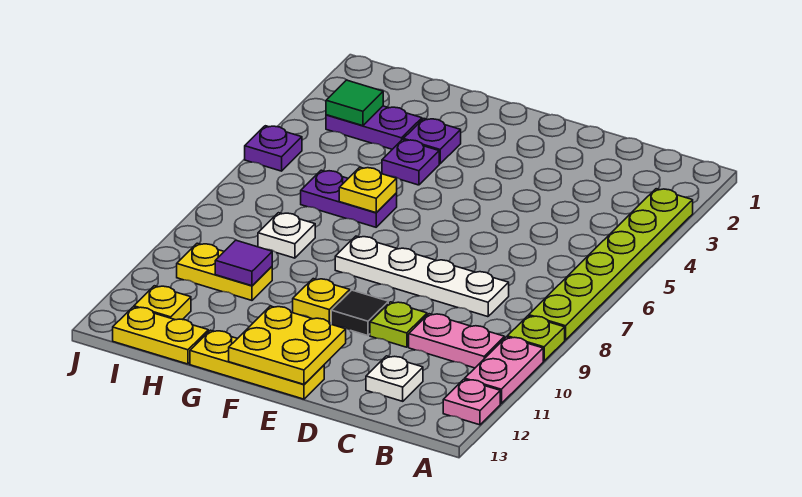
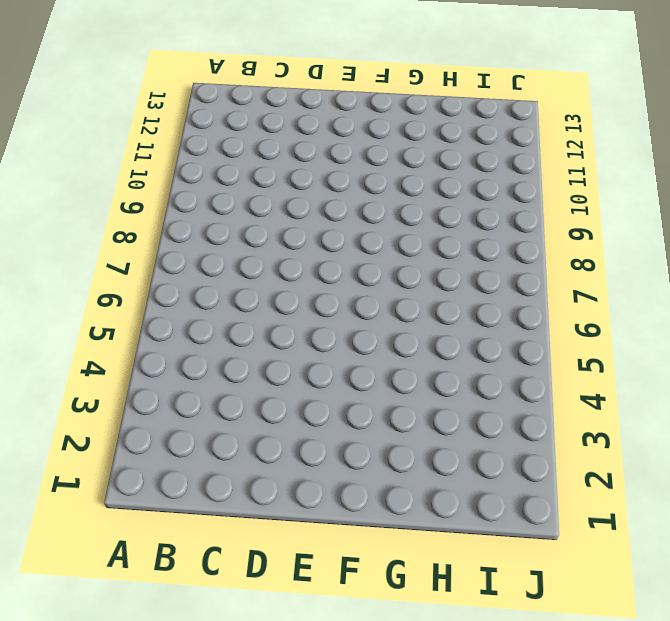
none -> lime 1x6 plate [529,189,693,340]
none -> lime 1x1 plate [507,316,565,361]
none -> pink 1x2 plate [465,337,543,404]

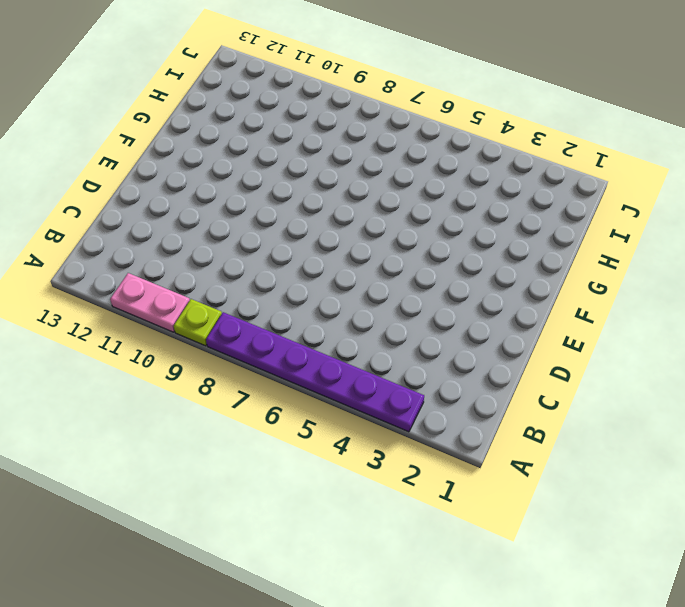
purple 1x6 plate [206,312,424,432] -> lime 1x6 plate [529,189,693,340]
none -> pink 1x1 plate [443,379,500,425]
none -> pink 1x2 plate [409,314,505,368]
none -> white 1x4 plate [335,236,509,317]

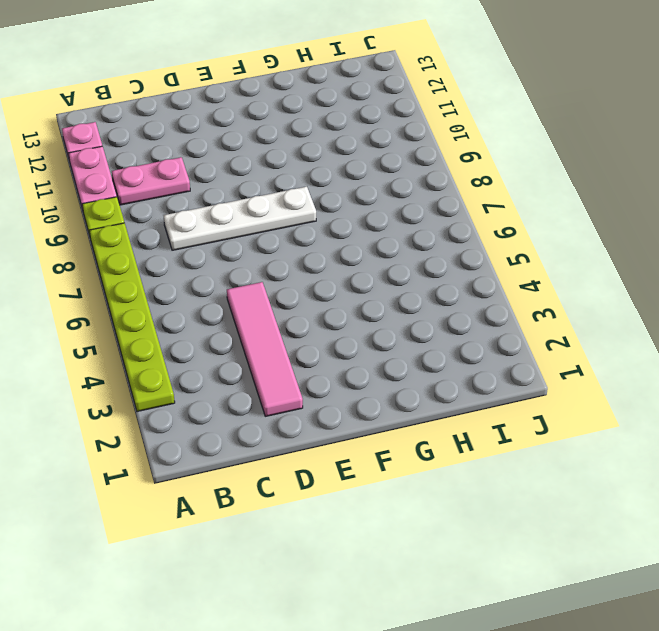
pink 1x4 tile [227,282,303,416] -> none
none -> white 1x1 plate [366,356,423,401]
none -> lime 1x1 plate [370,302,427,347]
none -> black 1x1 tile [331,290,388,336]

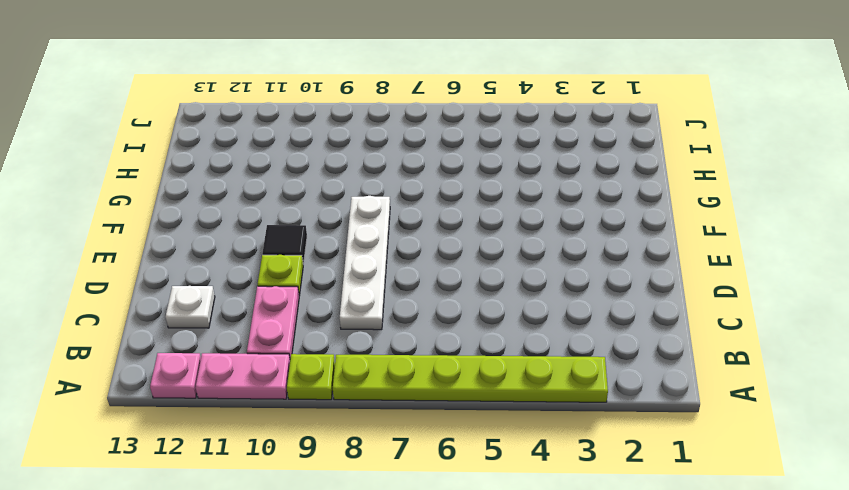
none -> yellow 1x3 plate [190,330,324,399]
none -> yellow 1x1 plate [293,279,350,324]
none -> purple 1x1 plate [403,119,461,164]

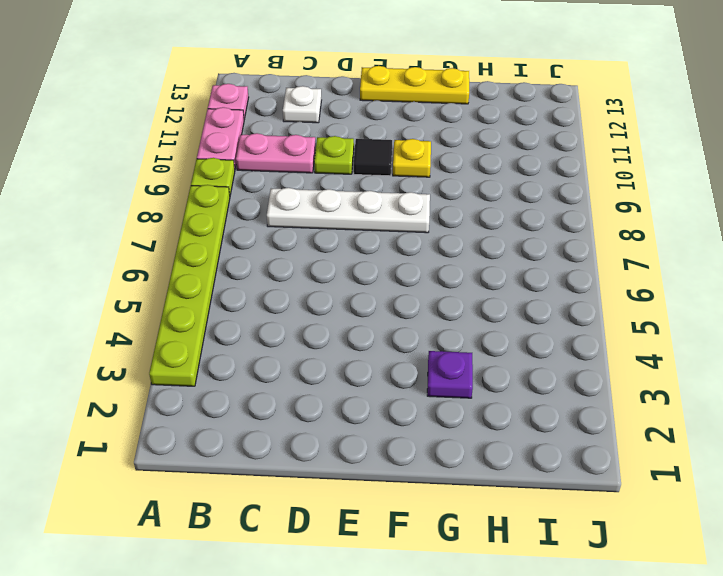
none -> purple 1x1 plate [382,140,439,185]
none -> purple 1x2 plate [301,170,397,227]
none -> purple 1x2 plate [326,106,422,149]

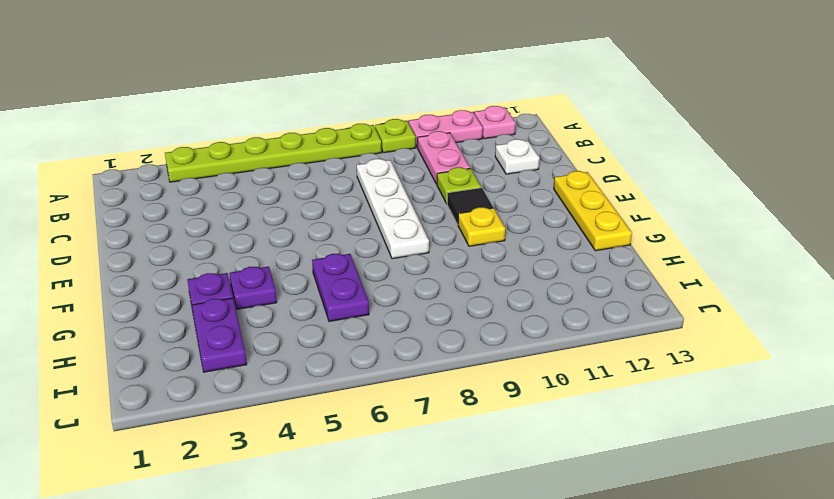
none -> white 1x1 plate [258,213,315,258]
none -> yellow 1x2 plate [177,243,272,300]
none -> yellow 1x2 plate [113,307,208,364]

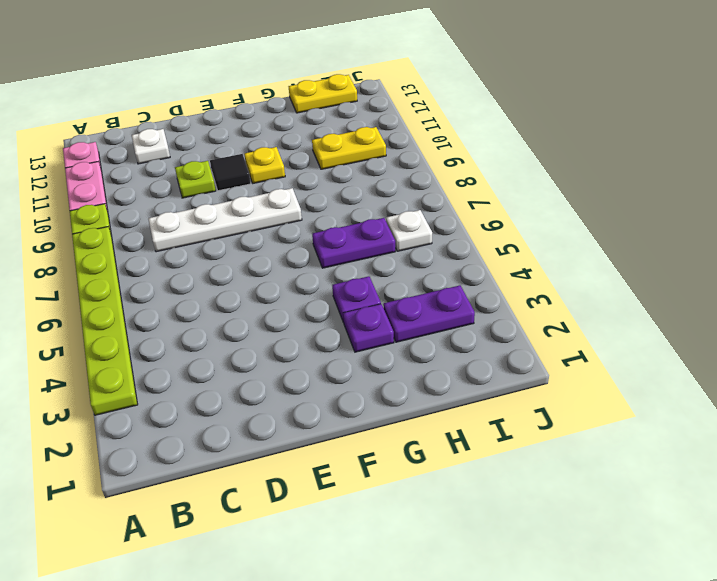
white 1x1 plate [386,210,432,251] -> white 1x1 plate moved to [258,213,315,258]
none -> pink 1x2 plate [409,314,505,368]
none -> yellow 1x3 plate [190,330,324,399]
none -> yellow 1x1 plate [134,286,191,320]

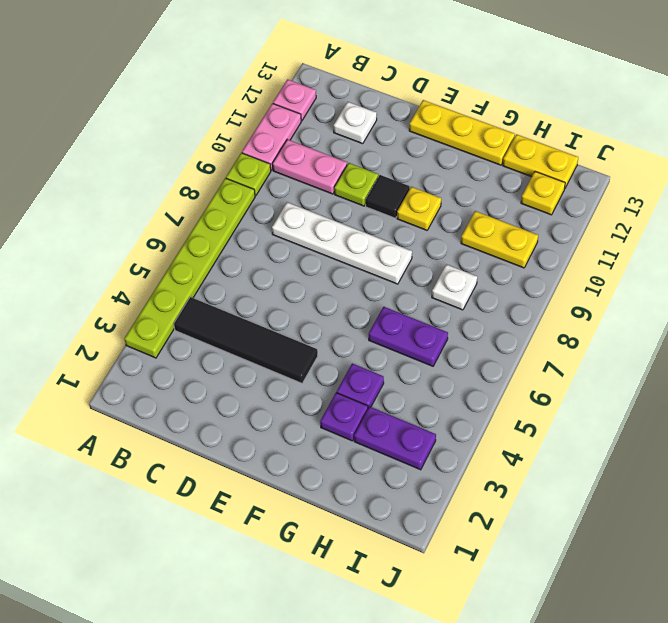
black 1x4 tile [174,297,318,383] -> none
none -> purple 1x1 plate [245,126,302,171]
none -> yellow 2x2 plate [229,306,346,384]
none -> yellow 1x1 plate [339,167,397,213]

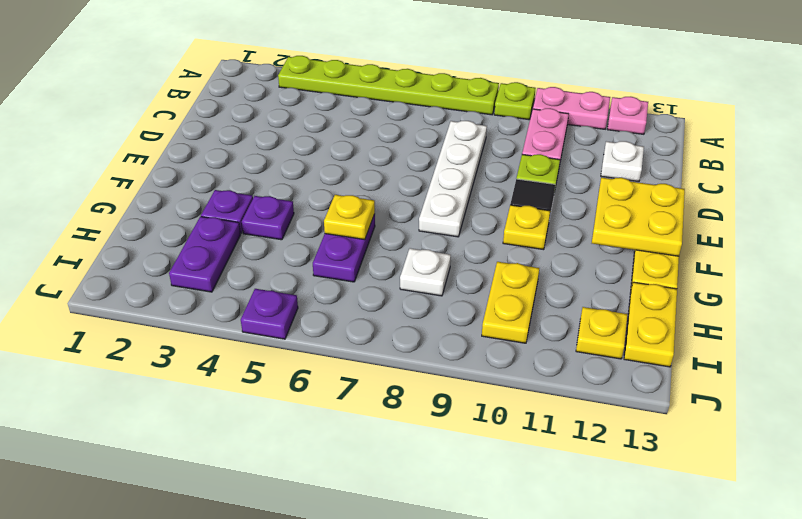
none -> purple 1x1 tile [215,240,272,286]
none -> green 1x1 tile [326,80,383,126]

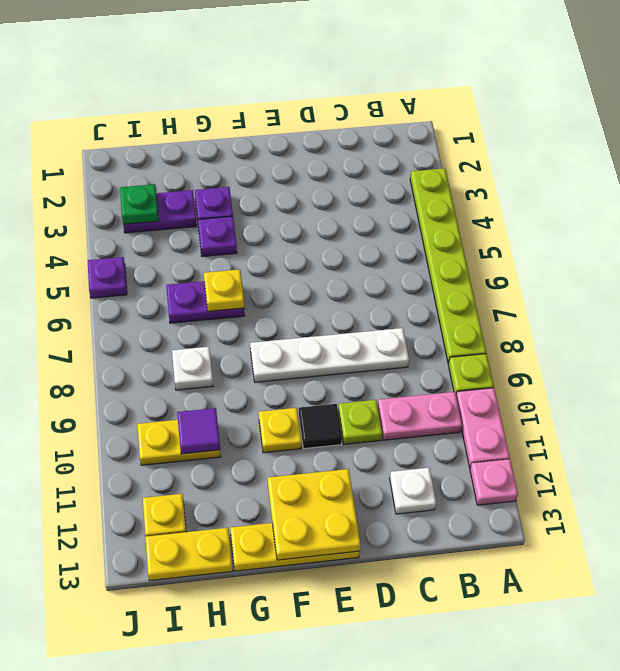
green 1x1 plate [120,184,159,224] -> green 1x1 tile [326,80,383,126]

